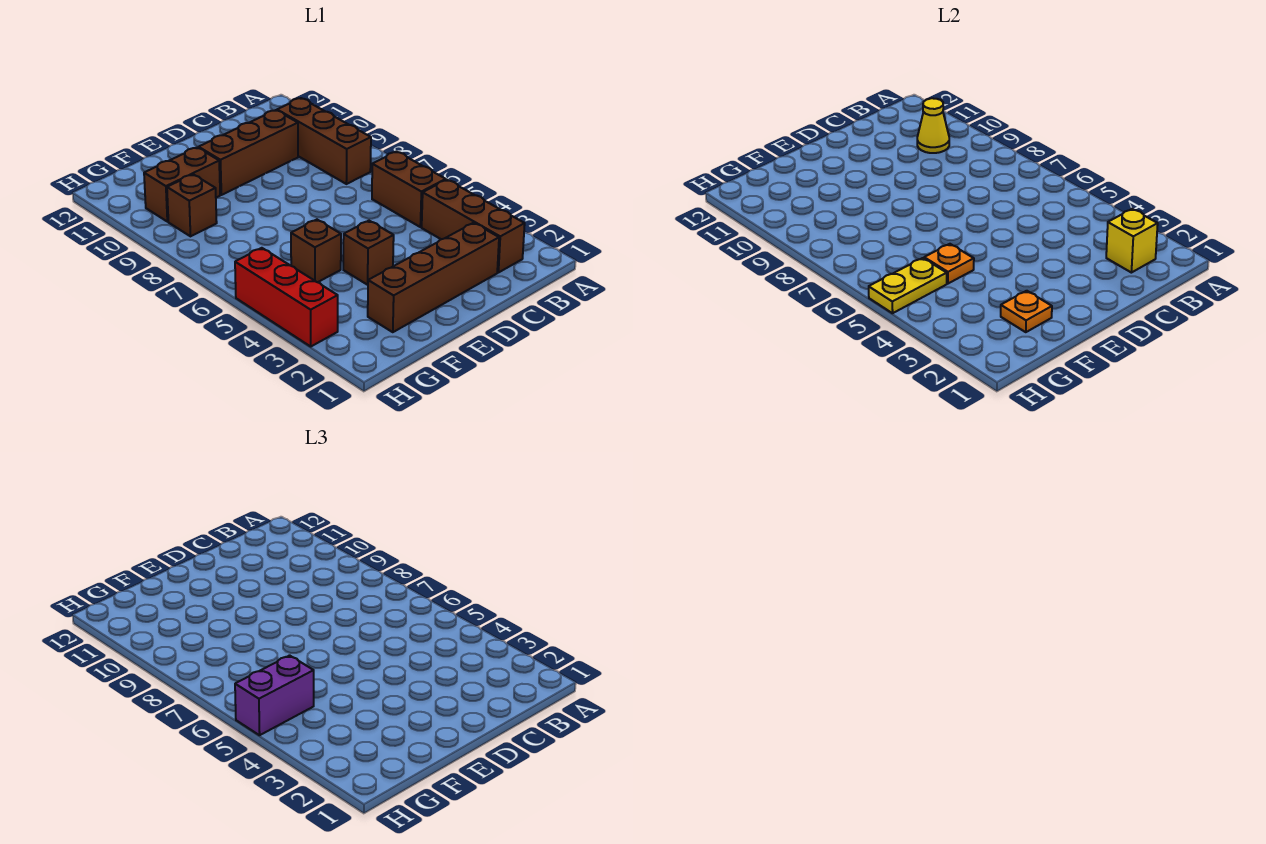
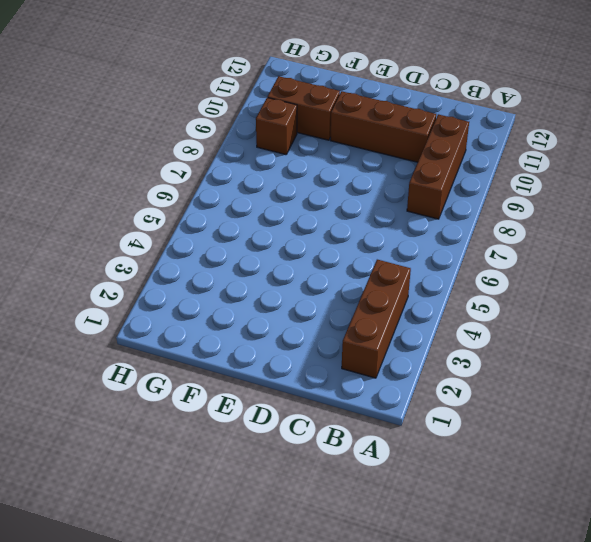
none -> brown 1x2 brick [372,152,446,227]
none -> brown 1x4 brick [368,223,499,332]
none -> brown 1x1 brick [343,221,394,285]

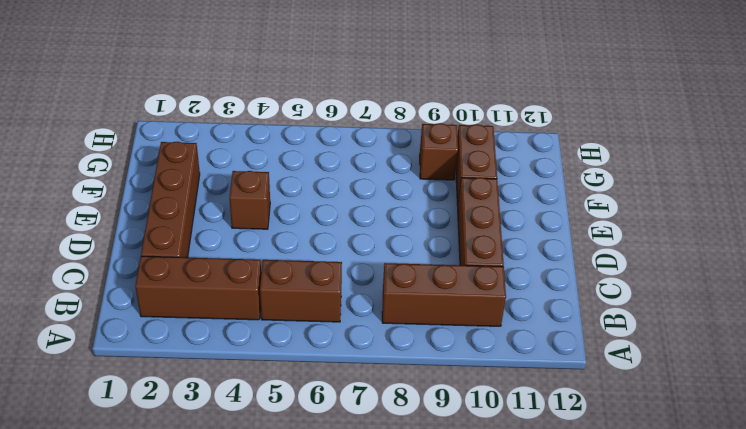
none -> brown 1x1 brick [291,220,341,282]
none -> red 1x3 brick [235,248,338,346]
none -> yellow 1x1 brick [1106,209,1158,273]

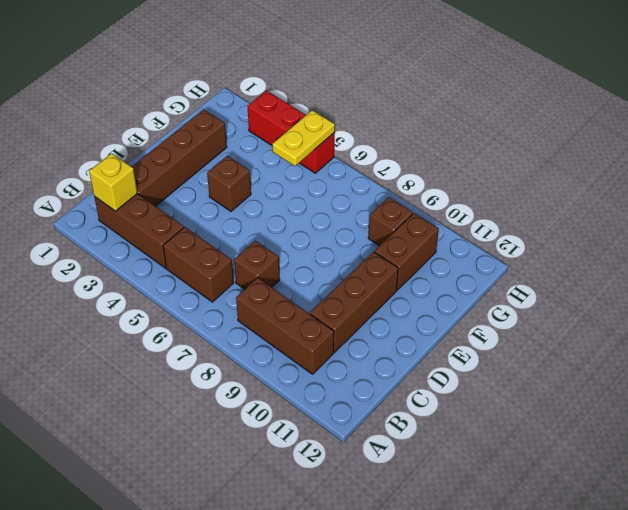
brown 1x1 brick [234,241,280,289] -> brown 1x1 brick moved to [291,220,341,282]
none -> yellow 1x1 cone [917,98,949,153]
none -> orange 1x1 plate [1001,291,1052,332]
none -> orange 1x1 plate [924,244,974,284]

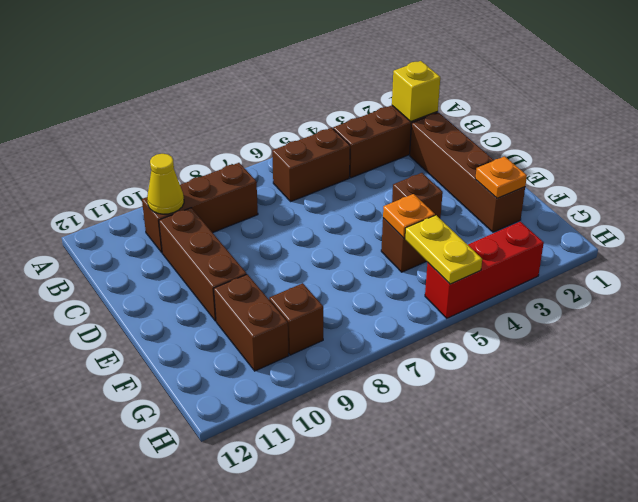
none -> purple 1x2 brick [235,655,314,735]

